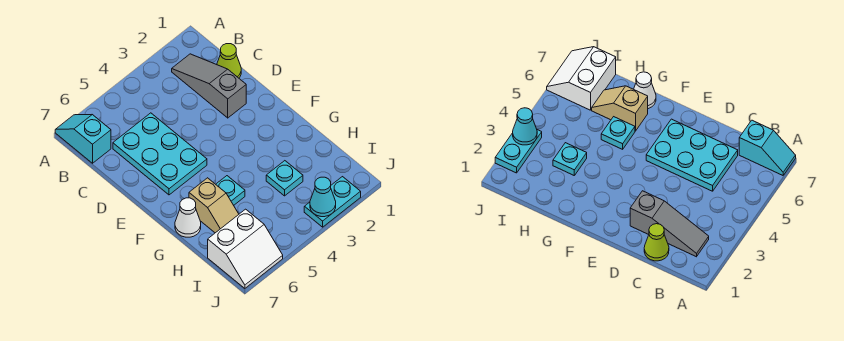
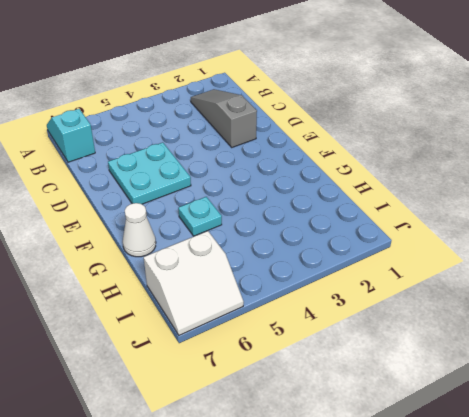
cyan 2x2 plate [108,143,191,204] -> cyan 2x3 plate [113,113,207,195]
none -> lime 1x1 cone [217,44,241,78]
none -> tan 1x2 slope [189,178,239,233]

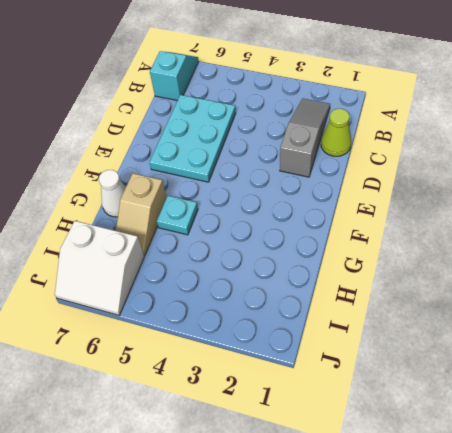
none -> cyan 1x1 plate [266,161,303,196]
none -> cyan 1x2 plate [304,177,361,227]

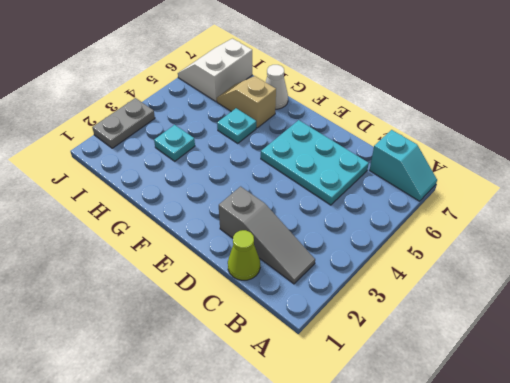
grey 1x2 plate [92,98,155,148] -> cyan 1x2 plate [304,177,361,227]
none -> cyan 1x1 cone [310,177,336,217]

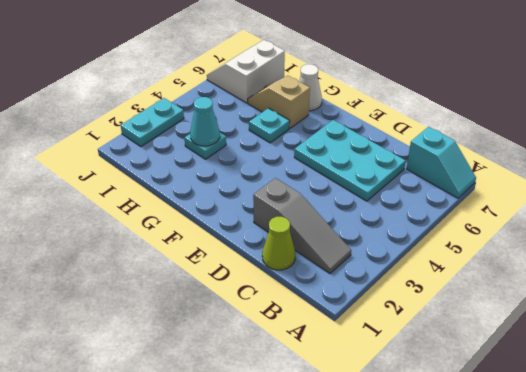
cyan 1x1 cone [190,97,220,146] -> cyan 1x1 cone moved to [310,177,336,217]

